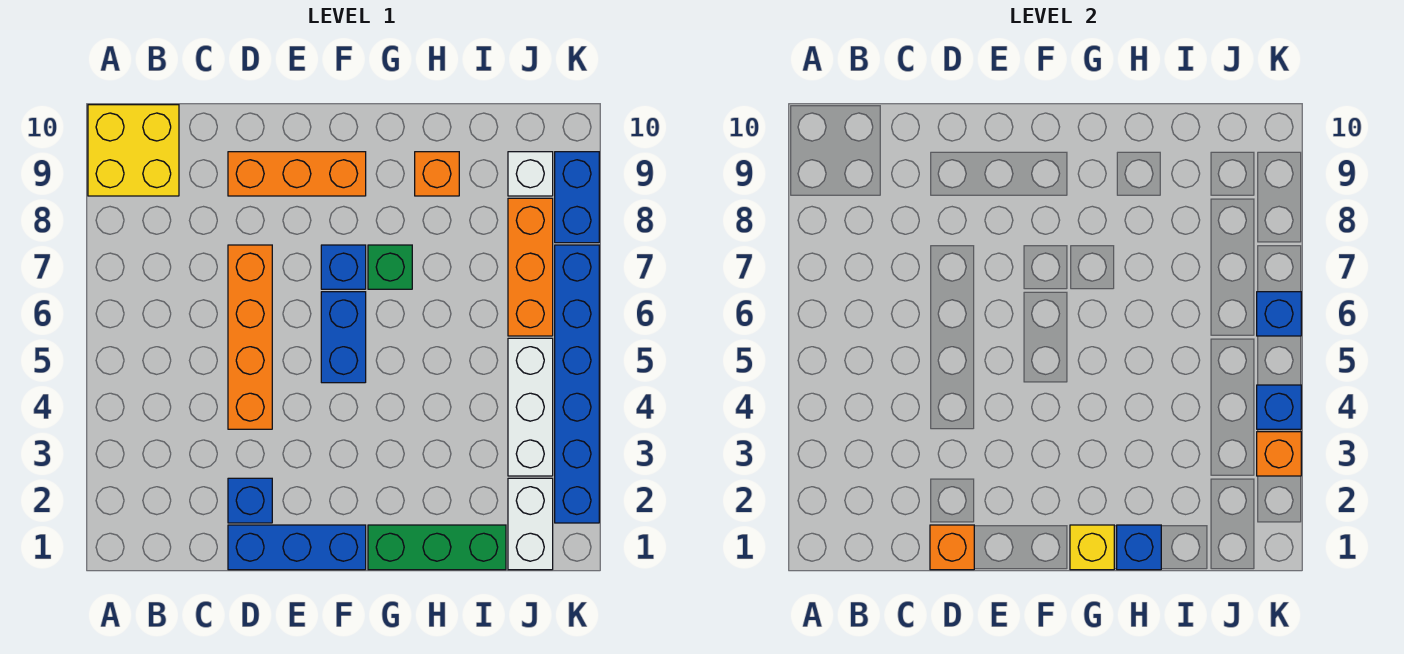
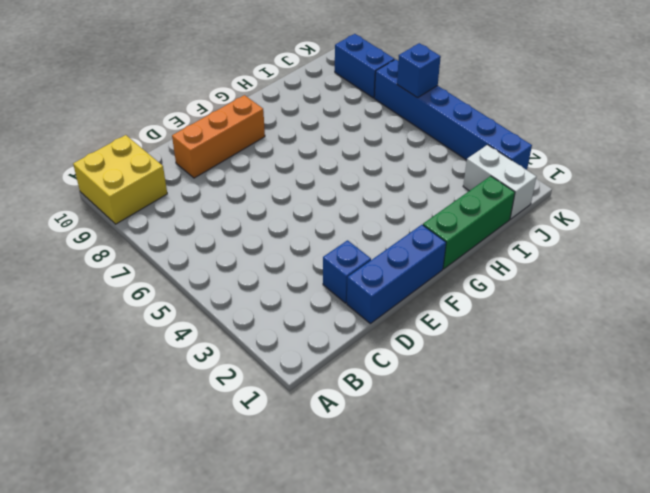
none -> orange 1x4 brick [228,245,272,429]
none -> blue 1x2 brick [321,292,366,383]
none -> blue 1x1 brick [321,245,366,289]

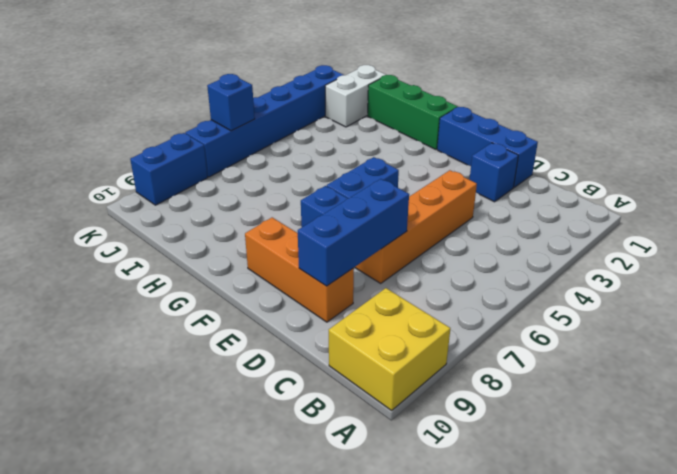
blue 1x3 brick [298,179,409,286] -> none
none -> green 1x1 brick [368,245,412,289]
none -> orange 1x1 brick [415,152,459,196]
none -> white 1x3 brick [508,338,553,476]

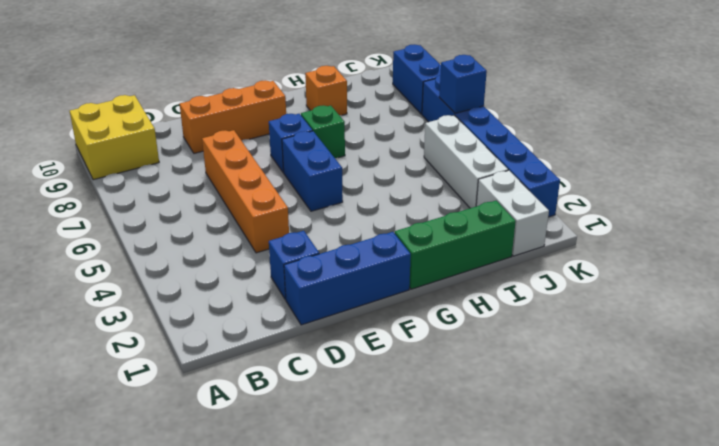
none -> orange 1x3 brick [508,198,553,336]
none -> white 1x1 brick [508,152,553,196]
none -> orange 1x1 brick [930,525,974,570]

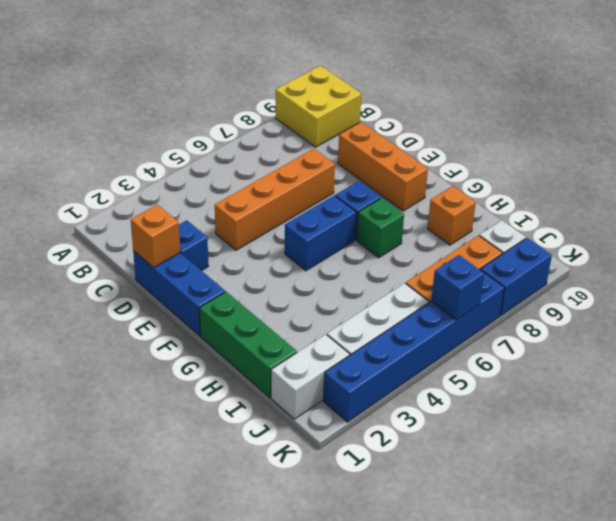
none -> yellow 1x1 brick [1070,525,1114,570]
none -> blue 1x1 brick [1117,525,1161,570]
none -> orange 1x1 brick [1257,432,1301,476]

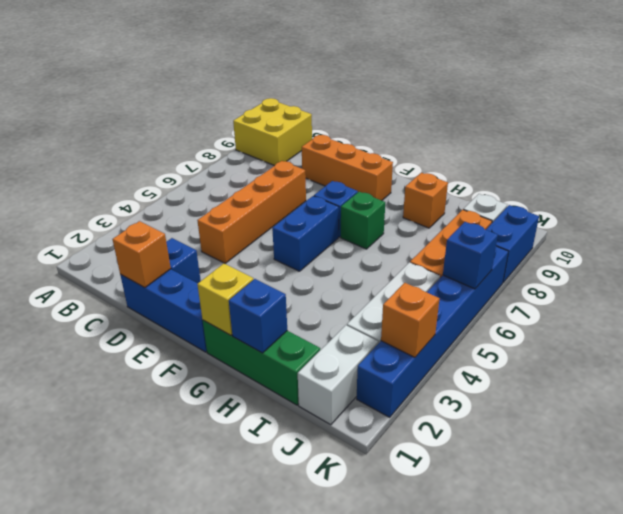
none -> blue 1x1 brick [1257,385,1301,429]

